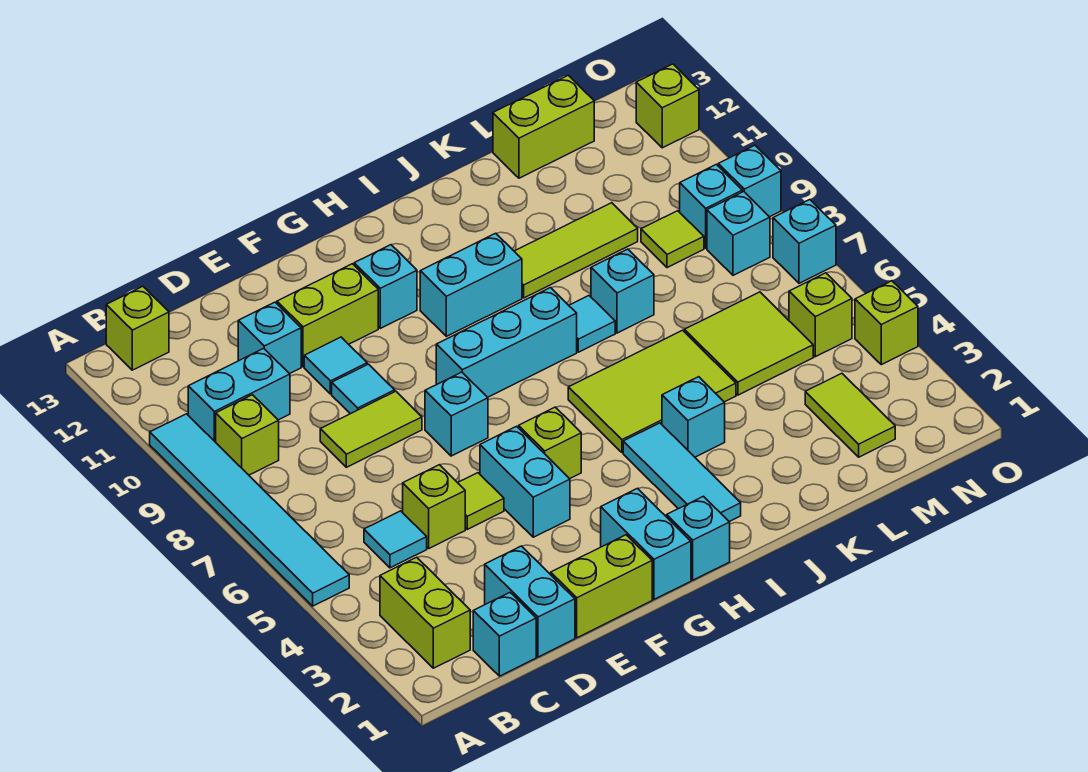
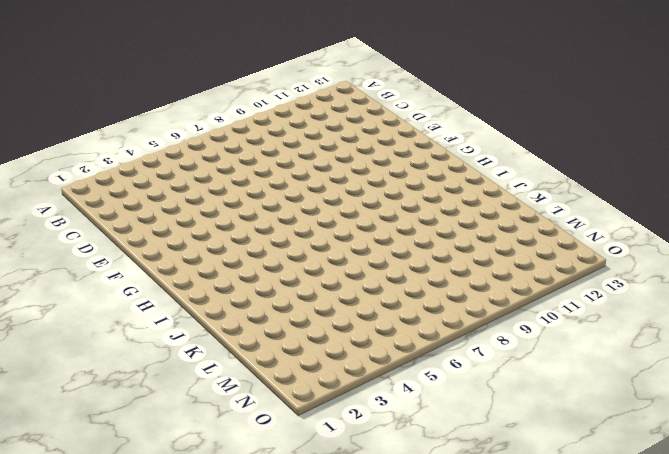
none -> cyan 1x6 tile [150,414,349,606]
none -> lime 1x2 brick [380,557,470,668]
none -> lime 1x1 brick [216,395,279,475]
none -> cyan 1x2 brick [188,348,290,442]

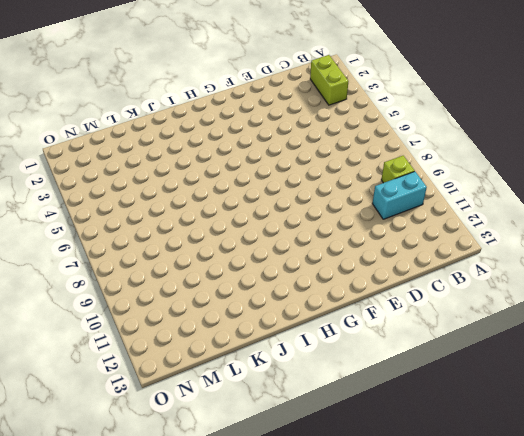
none -> cyan 1x6 tile [150,414,349,606]
none -> lime 1x1 brick [106,286,169,370]
none -> cyan 1x1 brick [473,593,536,676]
none -> cyan 1x1 tile [364,511,427,568]

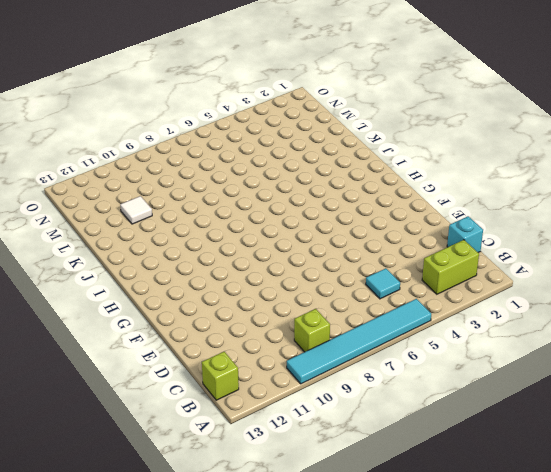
white 1x1 tile [120,196,152,224] -> none
none -> cyan 1x2 brick [188,348,290,442]
none -> cyan 1x2 brick [485,546,575,657]
none -> lime 1x1 brick [403,465,465,548]
none -> lime 1x2 tile [320,391,422,467]

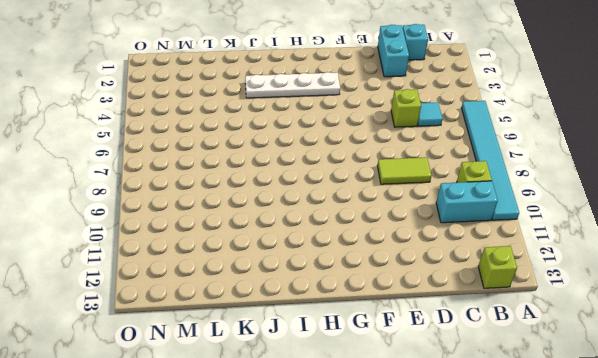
white 1x4 plate [245,72,340,98] -> cyan 1x3 tile [623,423,741,522]
none -> lime 1x2 brick [380,557,470,668]
none -> cyan 1x1 brick [238,302,301,374]
none -> lime 1x2 brick [551,535,652,638]
none -> lime 1x1 tile [458,473,504,529]

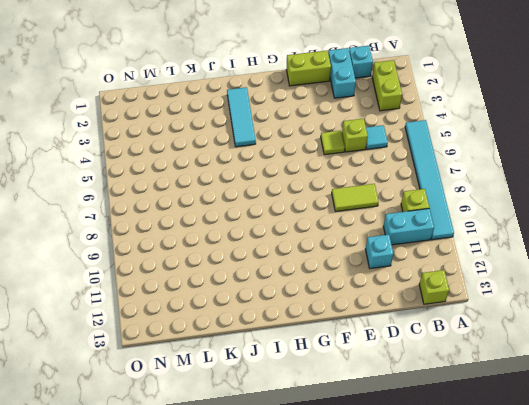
none -> cyan 1x1 tile [332,364,395,414]
none -> cyan 1x1 tile [304,337,367,394]
none -> lime 1x2 brick [277,264,378,367]
none -> cyan 1x2 brick [480,426,570,537]

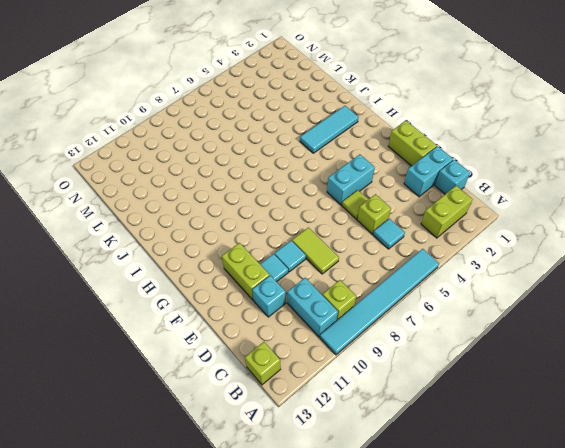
none -> cyan 1x1 brick [425,372,488,456]
none -> cyan 1x2 brick [601,488,691,599]
none -> lime 1x1 brick [519,407,581,479]
none -> cyan 1x3 brick [436,288,577,397]

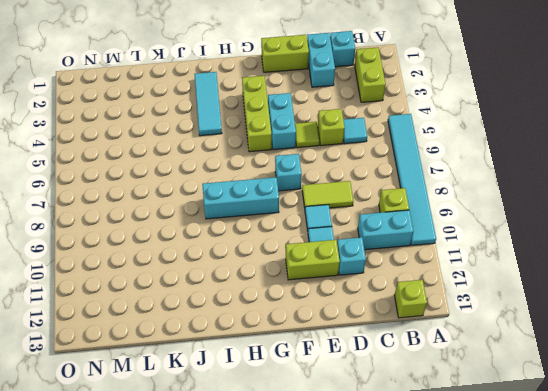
lime 1x3 brick [242,76,272,152] -> lime 1x1 brick [519,407,581,479]
none -> cyan 1x2 brick [601,488,691,599]
none -> cyan 1x1 brick [354,245,417,328]
none -> cyan 1x1 brick [667,496,730,580]
none -> cyan 1x2 brick [420,233,522,336]

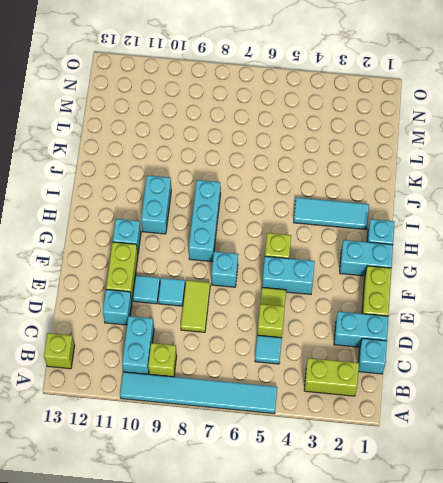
none -> lime 2x3 tile [568,330,736,453]
none -> cyan 1x1 brick [662,377,725,457]
none -> cyan 1x1 tile [569,296,615,352]
none -> lime 1x3 tile [514,203,638,298]

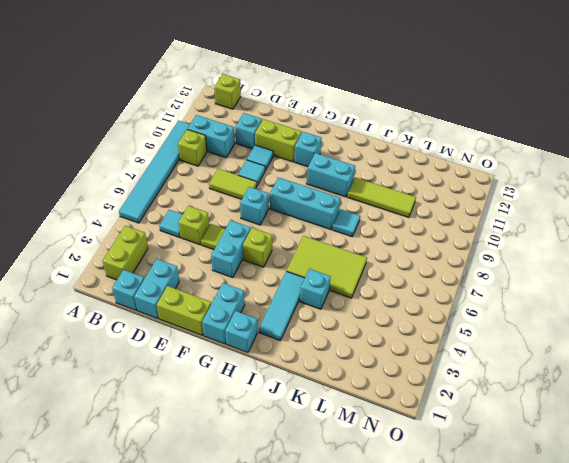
none -> cyan 1x1 brick [591,249,654,333]
none -> lime 2x2 tile [684,292,813,395]
none -> lime 1x2 brick [493,75,594,178]
none -> lime 1x2 tile [805,373,895,457]

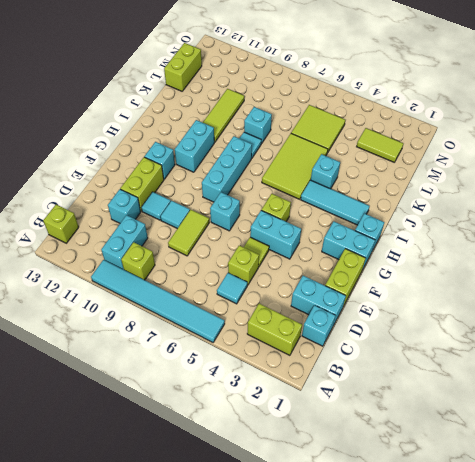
none -> lime 1x1 tile [641,211,704,268]
none -> lime 1x1 brick [789,273,852,357]
none -> cyan 1x1 brick [707,192,770,275]
none -> cyan 1x1 brick [680,164,742,248]

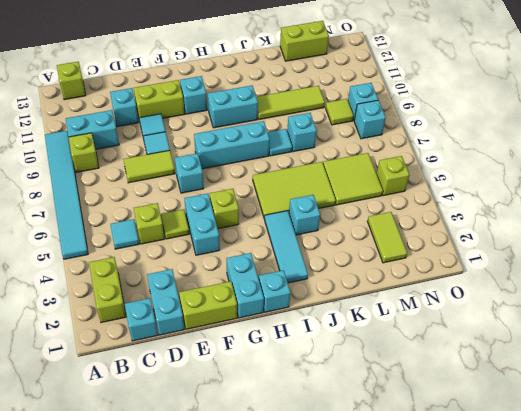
none -> lime 1x1 brick [855,281,918,365]
none -> cyan 1x1 brick [773,200,836,283]
none -> cyan 1x1 brick [718,145,781,217]
none -> lime 1x1 brick [636,64,699,148]

